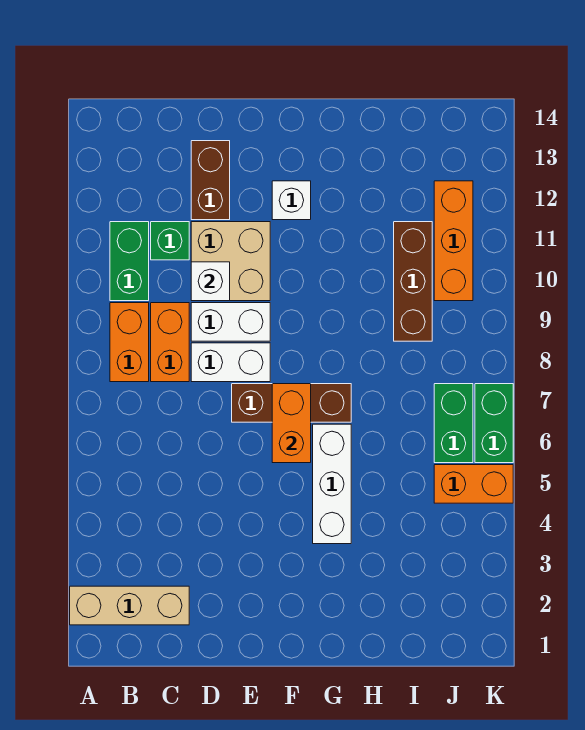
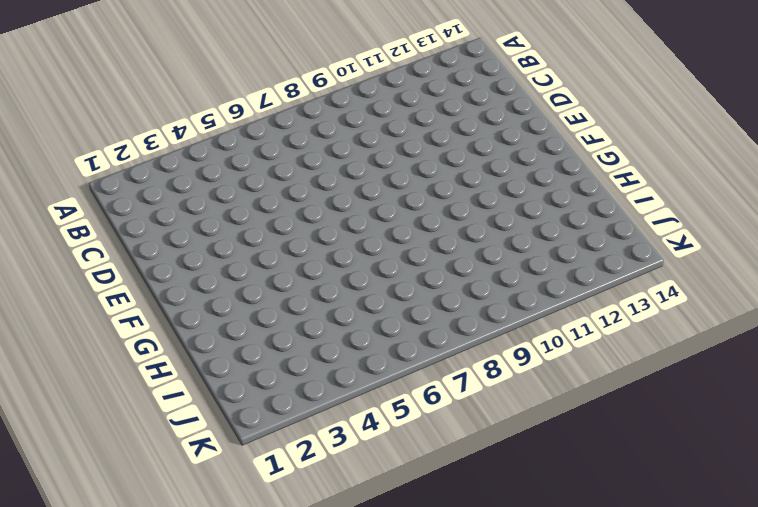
none -> tan 1x3 brick [70,586,189,625]
none -> orange 1x2 brick [110,303,149,382]
none -> green 1x2 brick [110,222,149,301]

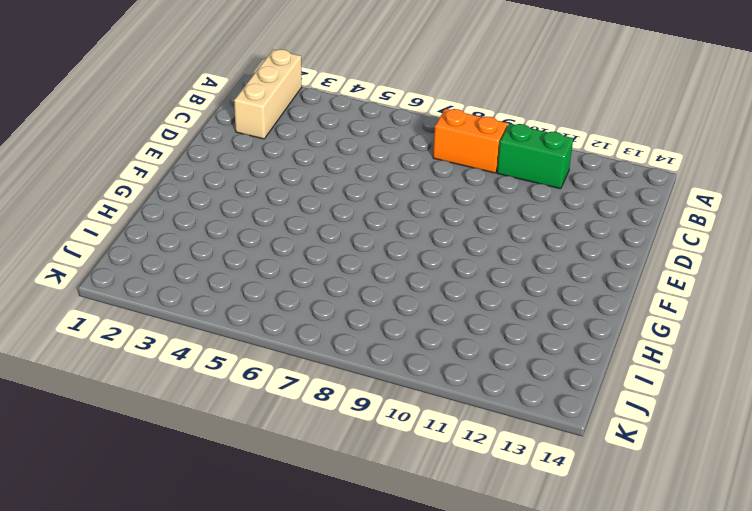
none -> orange 1x2 brick [151,303,189,382]
none -> green 1x1 brick [151,222,189,260]
none -> white 1x2 brick [191,343,270,382]

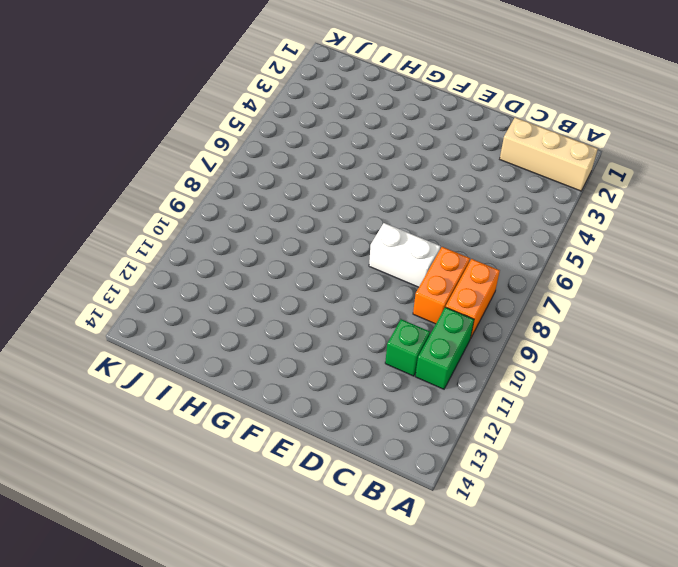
none -> white 1x2 brick [191,303,270,341]
none -> tan 2x2 brick [191,222,270,301]
none -> brown 1x2 brick [191,141,230,220]

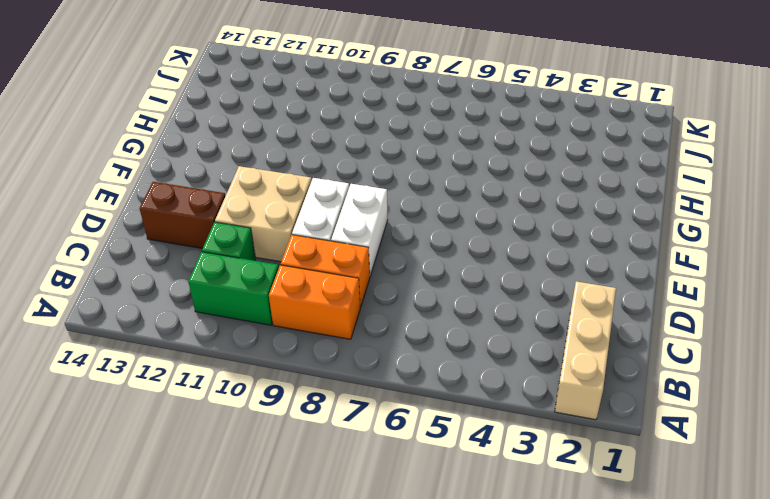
none -> brown 1x3 brick [232,384,351,422]
none -> white 1x1 brick [272,181,311,220]
none -> white 1x3 brick [313,424,351,544]

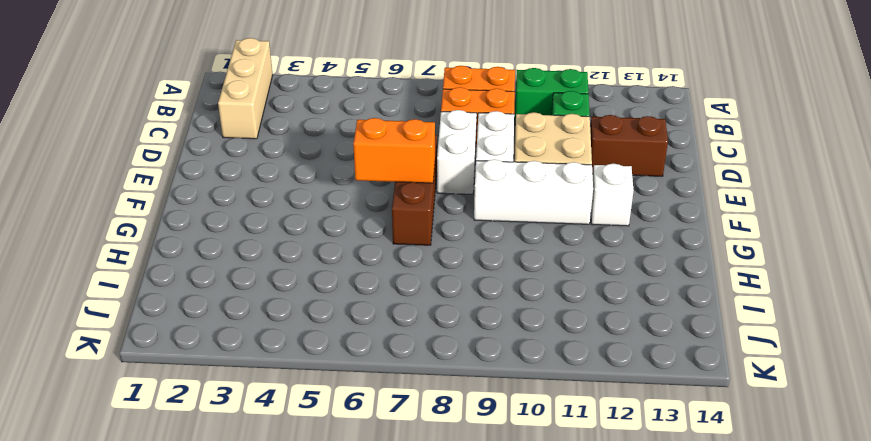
white 1x3 brick [474,159,593,224] -> white 1x3 brick moved to [313,424,351,544]
none -> brown 1x3 brick [394,222,432,341]
none -> orange 1x2 brick [434,465,513,503]
none -> green 1x2 brick [434,384,473,463]

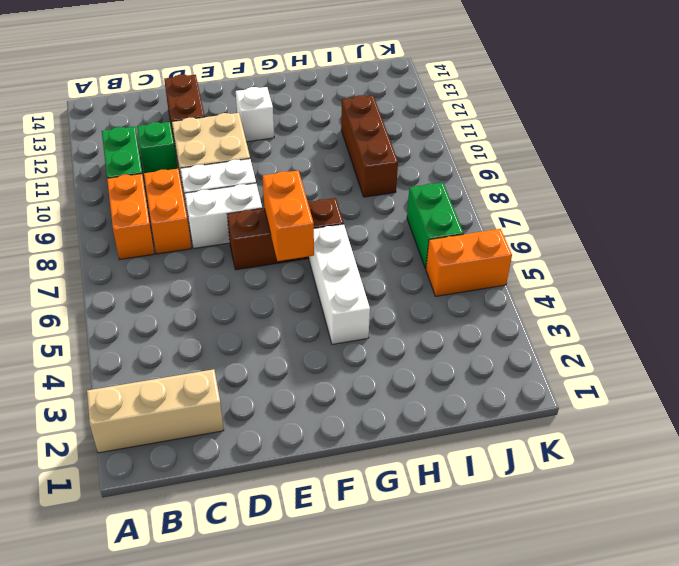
none -> orange 1x3 brick [434,181,473,301]
none -> green 1x2 brick [475,384,513,463]
none -> white 1x1 brick [191,262,230,301]

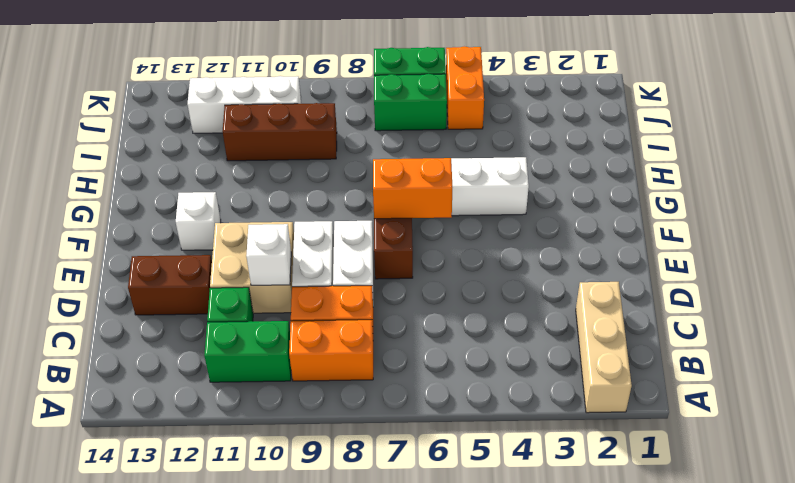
white 1x3 brick [188,76,301,133] -> orange 1x3 brick [434,181,473,301]

